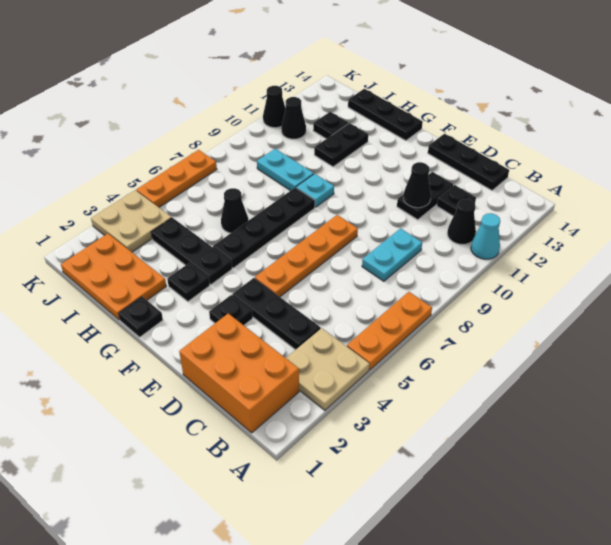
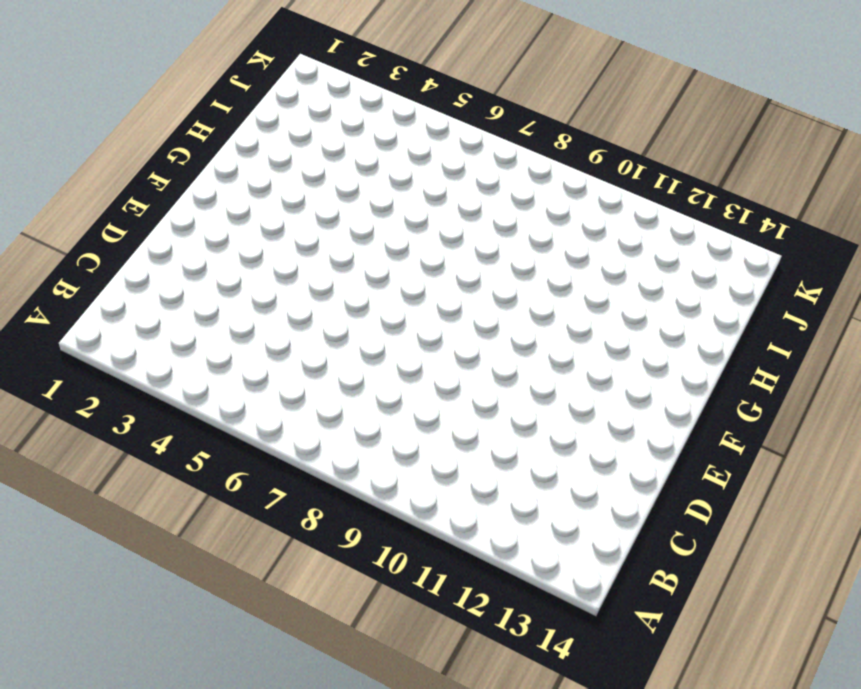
none -> tan 2x2 plate [286,328,370,410]
none -> orange 1x3 plate [347,292,432,370]
none -> cyan 1x1 cone [471,213,500,259]

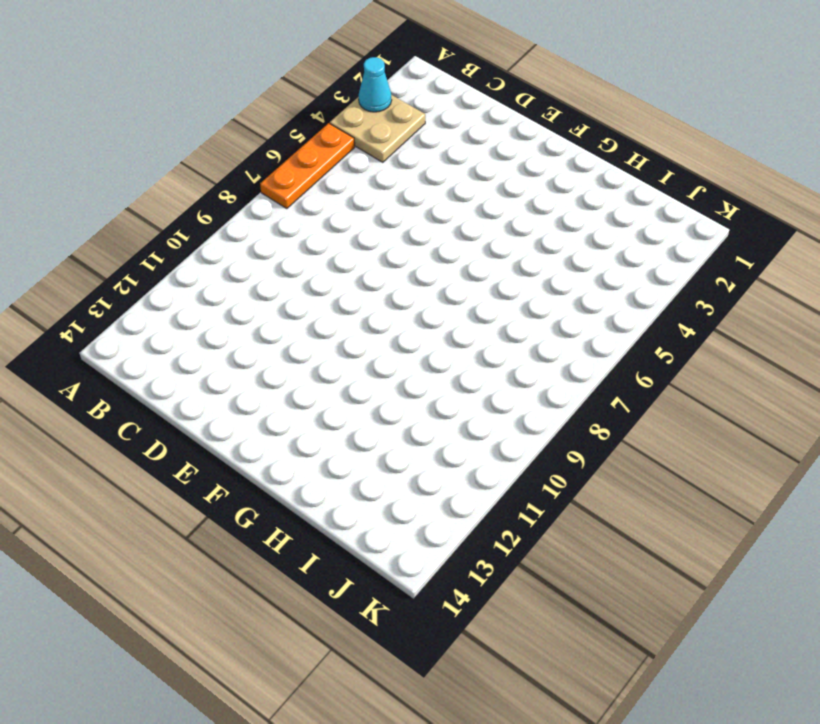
cyan 1x1 cone [359,57,392,112] -> cyan 1x1 cone moved to [471,213,500,259]
none -> orange 2x3 brick [179,313,299,433]
none -> black 1x1 cone [447,199,476,244]
none -> black 1x3 plate [232,278,321,350]

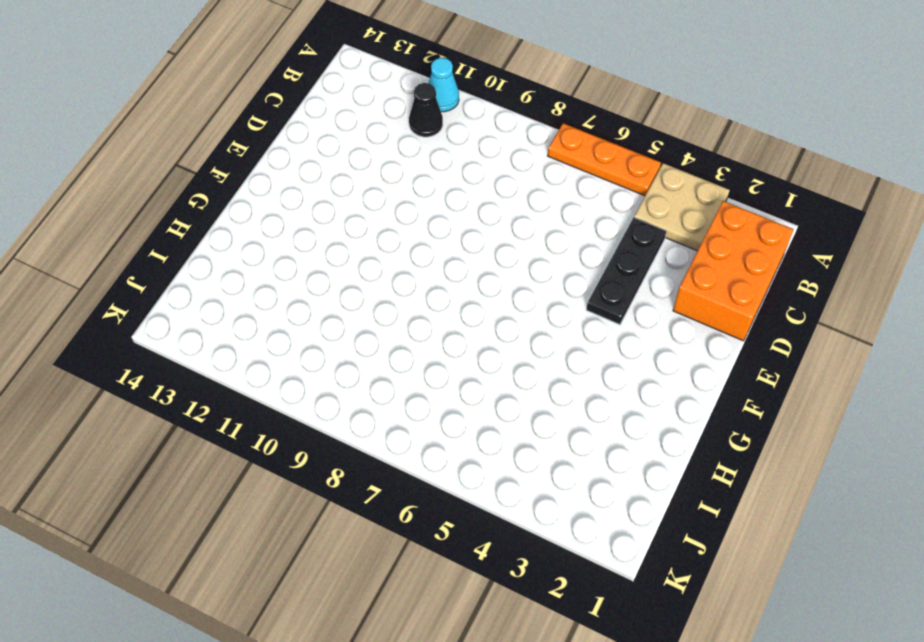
none -> cyan 1x2 plate [362,228,422,281]
none -> black 1x1 plate [437,185,476,216]
none -> black 1x3 plate [428,134,509,190]

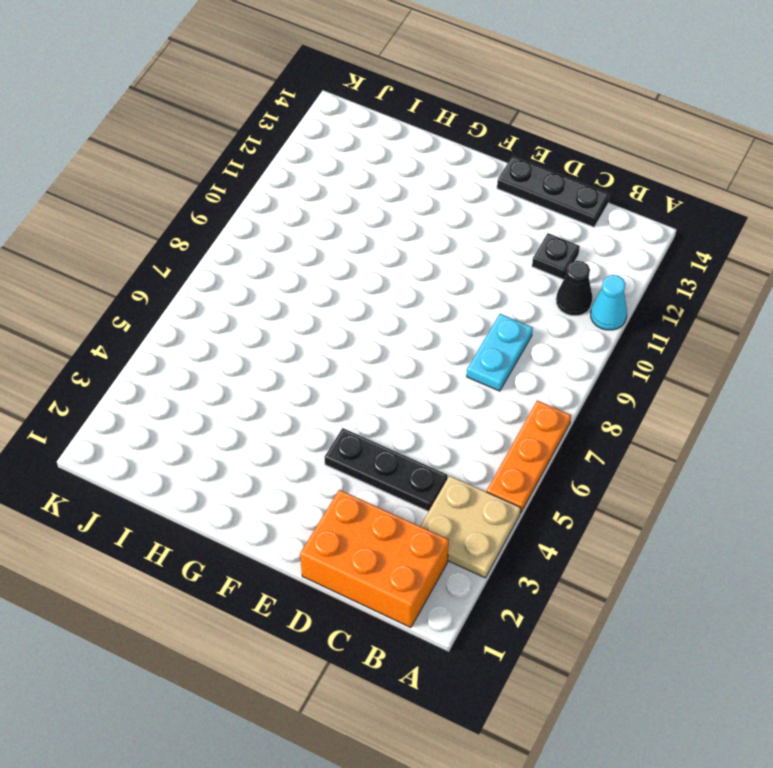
none -> black 1x2 plate [397,172,453,220]
none -> black 1x1 plate [209,295,253,325]
none -> orange 1x4 plate [255,215,358,297]

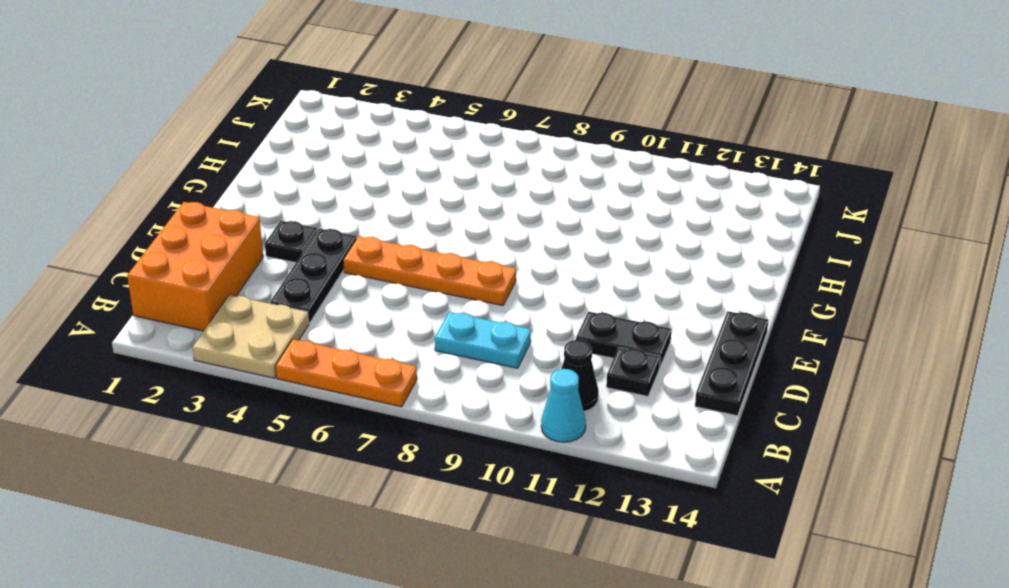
none -> black 1x1 plate [119,297,163,337]
none -> black 1x1 plate [167,263,210,301]
none -> black 1x3 plate [151,218,232,284]

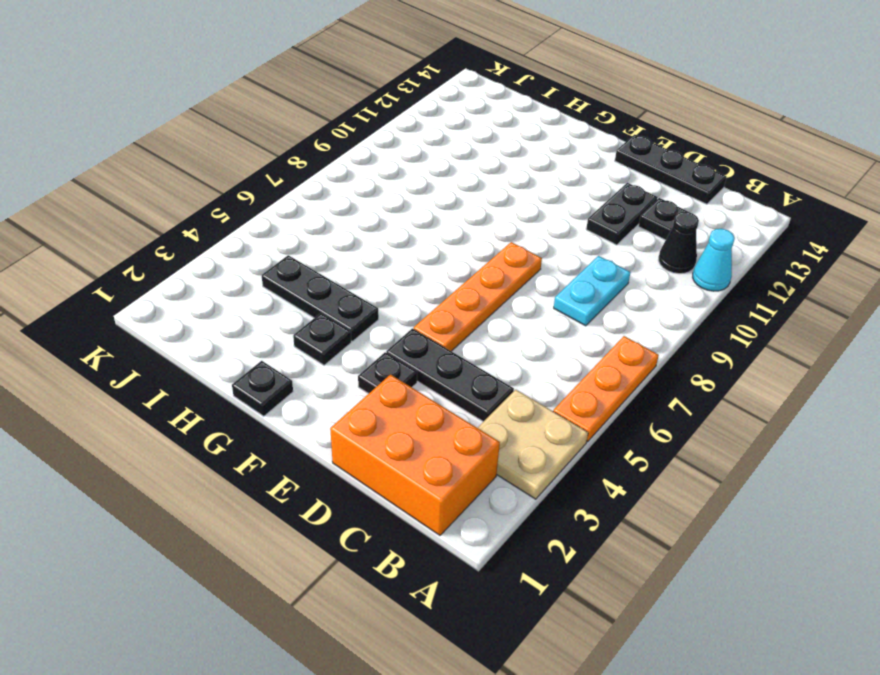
none -> black 1x4 plate [213,187,315,268]
none -> cyan 1x1 plate [296,174,334,207]
none -> black 1x3 plate [348,89,423,141]

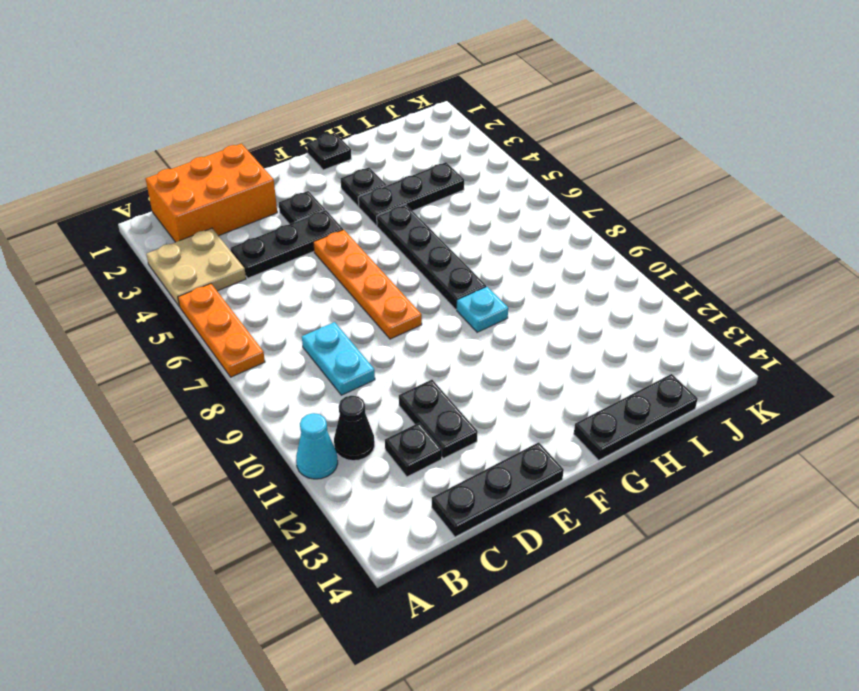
none -> orange 2x3 plate [61,234,166,320]
none -> black 1x1 cone [221,188,248,233]
none -> cyan 1x2 plate [257,149,314,191]

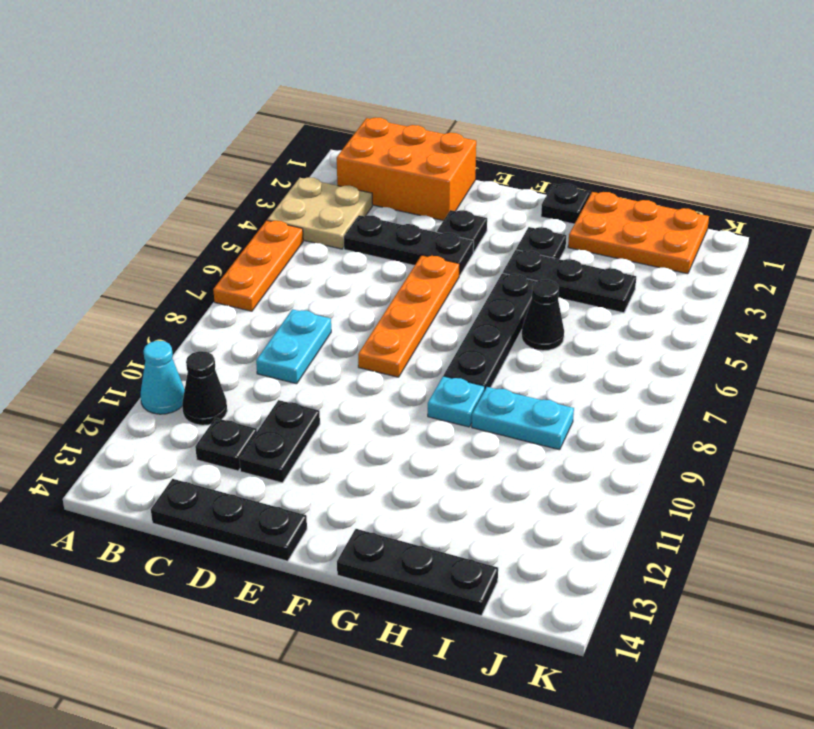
none -> black 1x2 plate [314,123,368,167]
none -> black 1x1 plate [313,112,349,139]
none -> tan 2x2 plate [91,190,172,252]

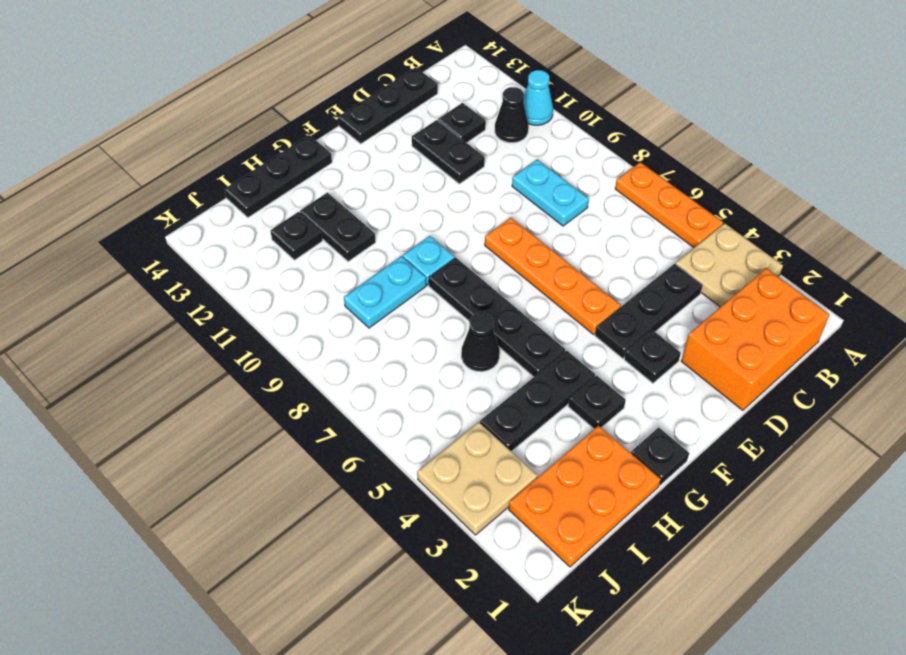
none -> black 1x1 cone [281,97,306,139]
none -> orange 1x3 plate [137,150,217,207]
none -> black 1x1 cone [263,86,286,128]

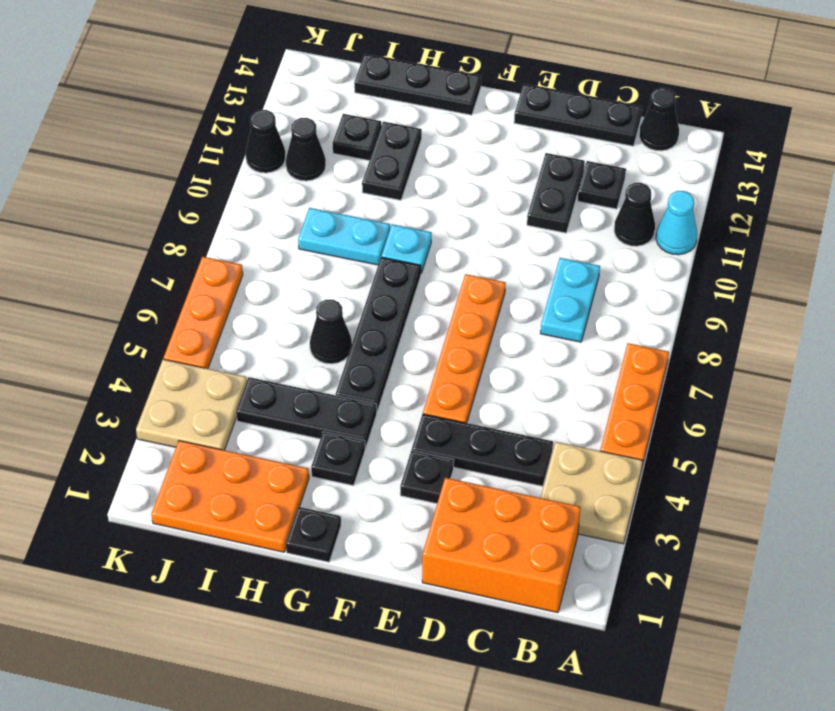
black 1x1 cone [639,88,679,151] -> black 1x1 cone moved to [403,162,431,208]

